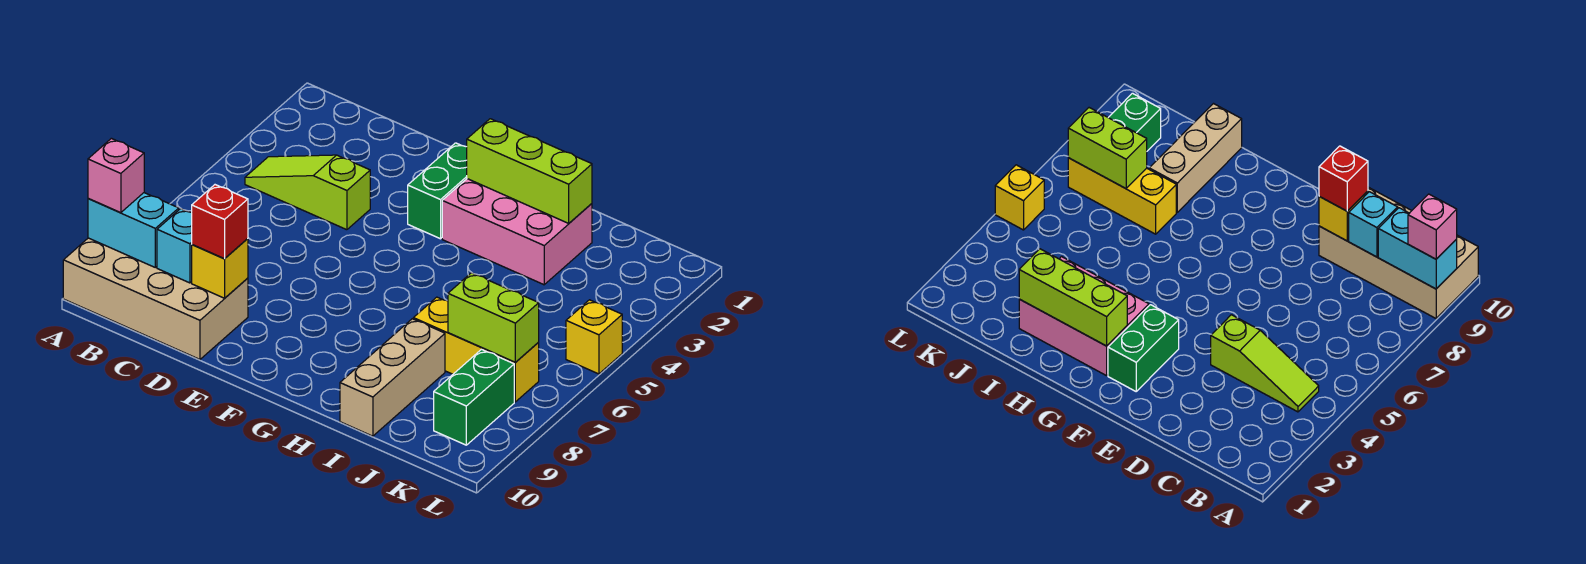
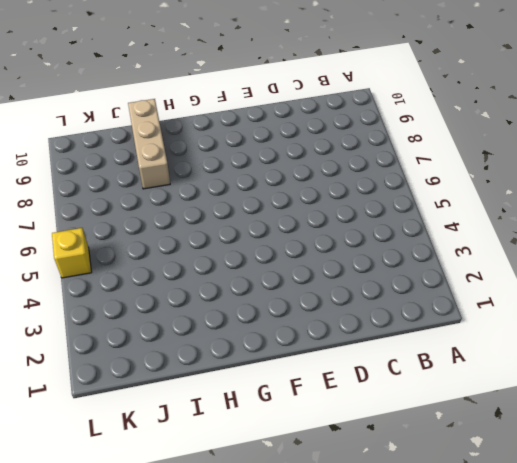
none -> tan 2x4 brick [63,238,248,359]
none -> lime 1x3 slope [245,155,370,230]
none -> green 1x2 brick [408,143,467,239]

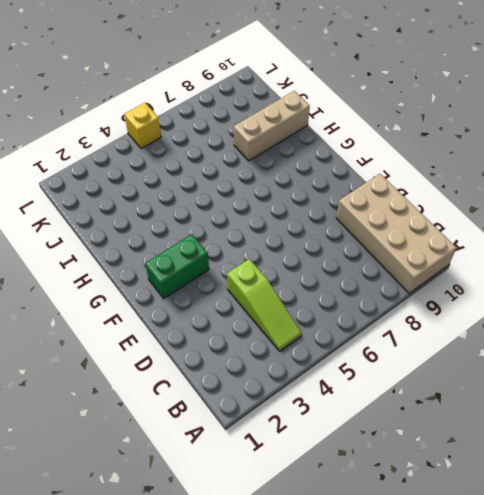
none -> pink 2x3 brick [442,179,592,285]
none -> yellow 1x3 brick [413,297,539,402]
none -> green 1x2 brick [434,350,514,445]

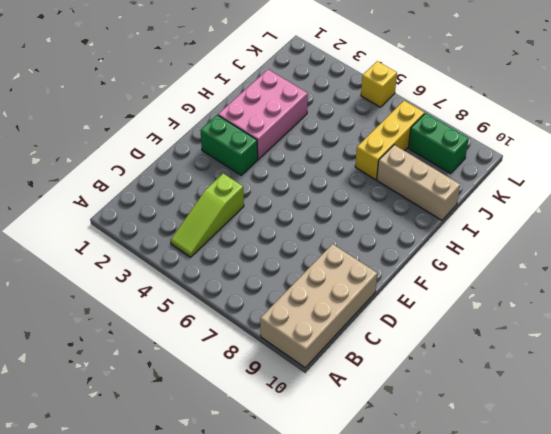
none -> cyan 1x2 brick [88,193,179,267]
none -> cyan 1x1 brick [157,209,192,283]
none -> yellow 1x1 brick [192,239,248,298]

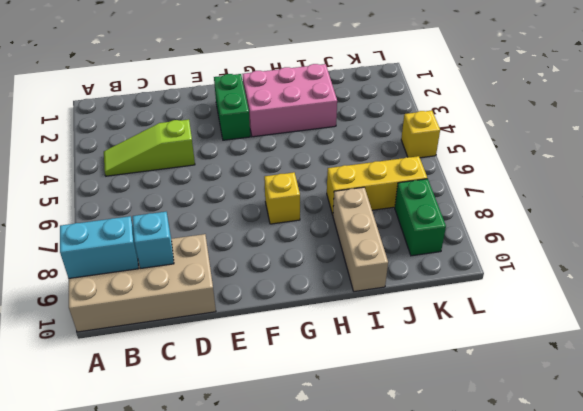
yellow 1x1 brick [264,172,300,224] -> yellow 1x1 brick moved to [192,239,248,298]
none -> lime 1x3 brick [467,119,592,223]
none -> lime 1x2 brick [448,273,539,362]
none -> pink 1x1 brick [88,138,144,213]

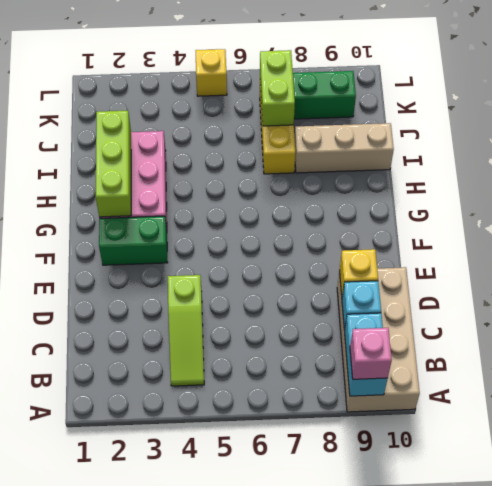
none -> red 1x1 brick [192,185,248,259]

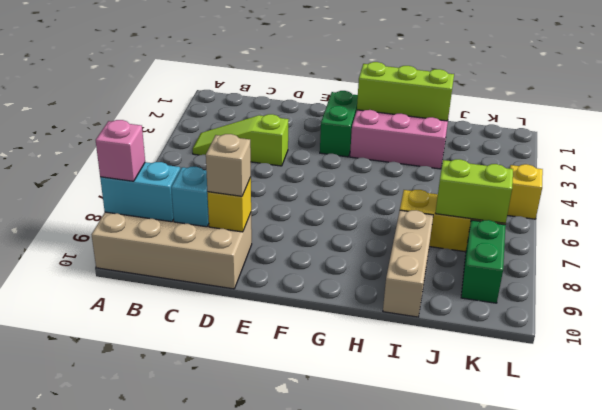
tan 1x1 brick [206,134,251,196] -> red 1x1 brick [192,185,248,259]

